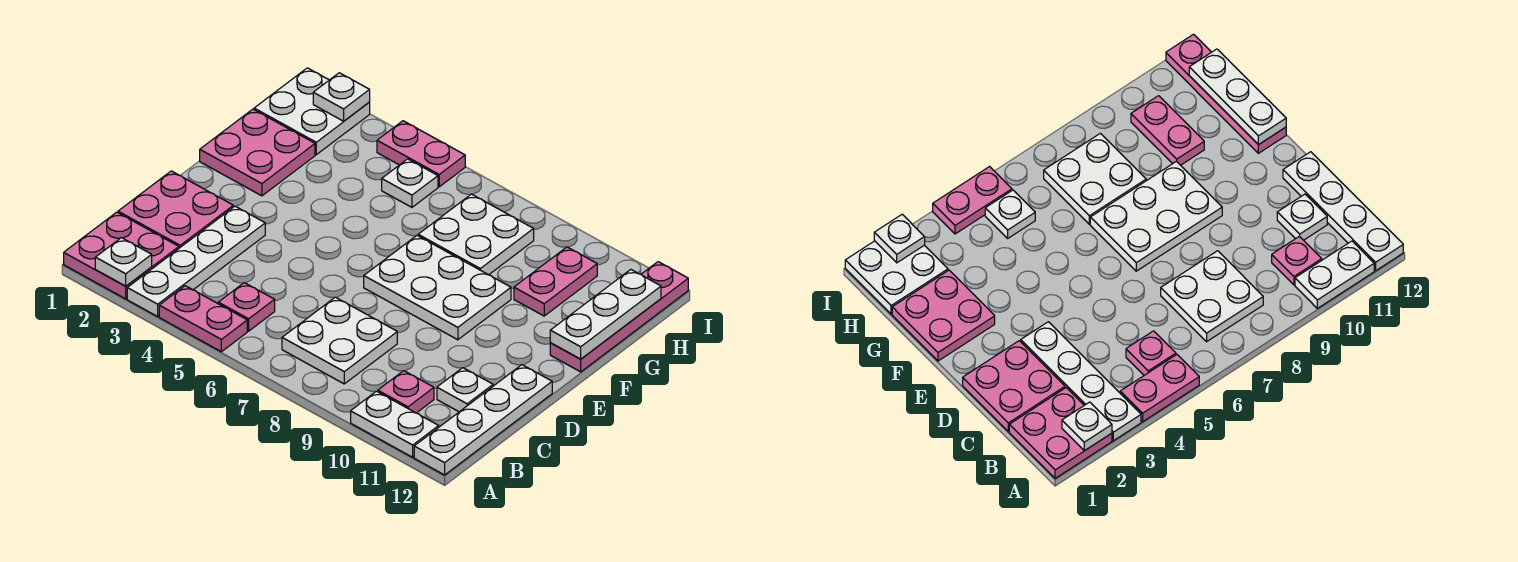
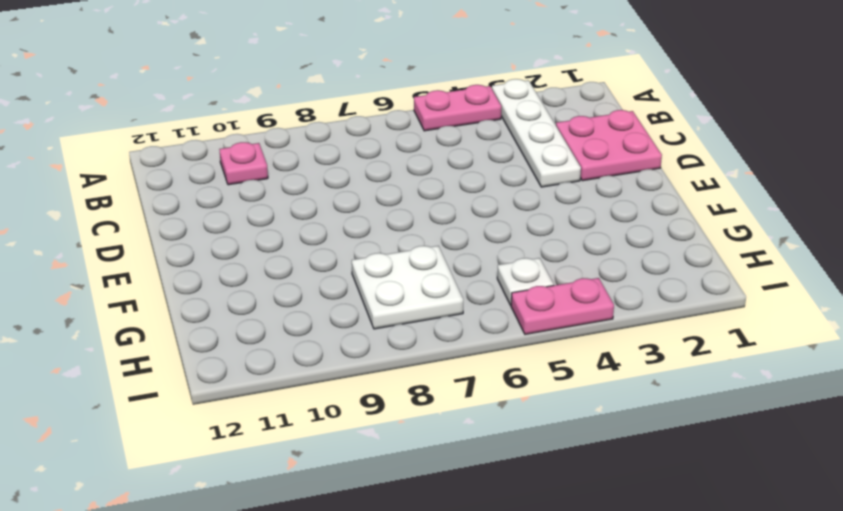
none -> pink 2x2 plate [64,212,179,299]
none -> white 1x2 plate [351,391,439,457]
none -> white 1x4 plate [414,365,552,475]

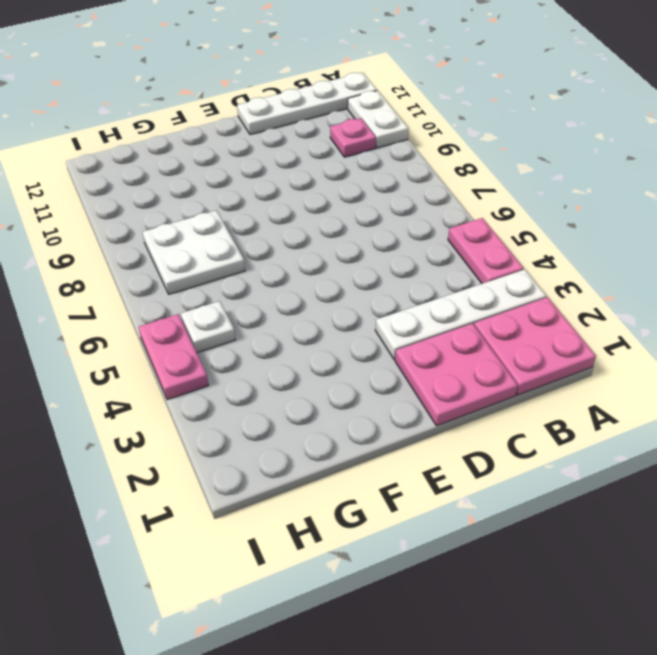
none -> pink 1x1 plate [218,283,275,331]
none -> white 2x2 plate [282,297,397,384]
none -> white 1x1 plate [437,368,493,412]

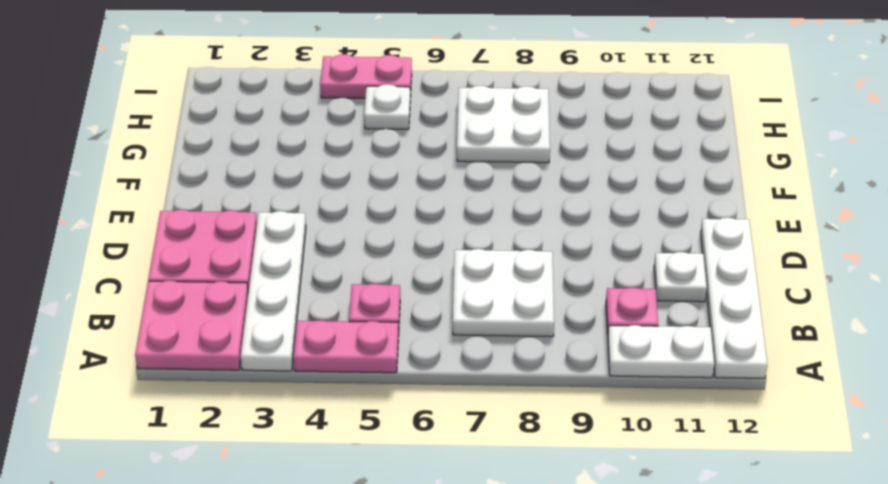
none -> white 2x3 plate [364,235,511,340]
none -> pink 2x2 plate [200,109,315,196]
none -> pink 1x4 plate [550,262,688,372]

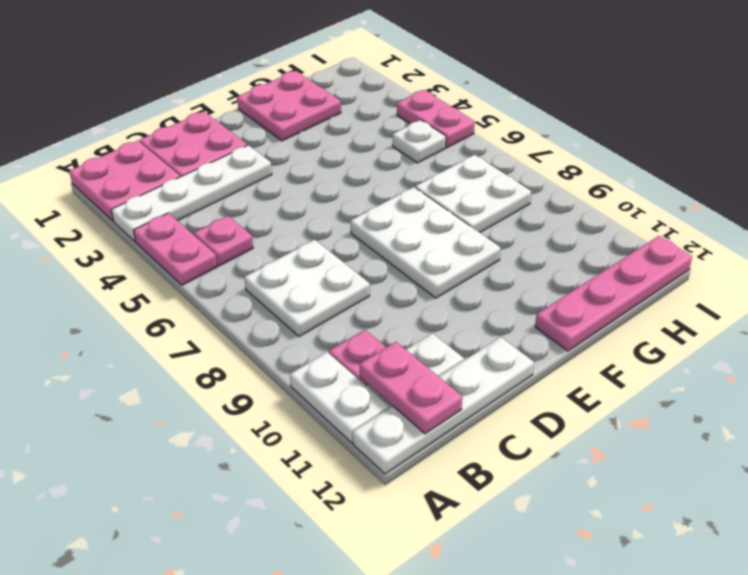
pink 1x2 plate [360,342,462,434] -> pink 1x2 plate turned to [514,247,597,316]
none -> white 2x2 plate [254,68,370,155]
none -> white 1x1 plate [95,238,152,286]
none -> white 1x3 plate [550,269,661,359]

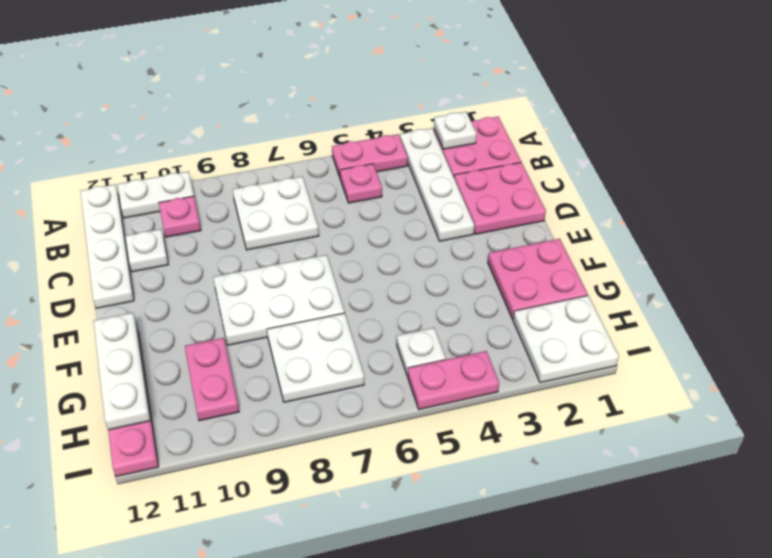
none -> white 1x1 plate [313,73,370,121]

